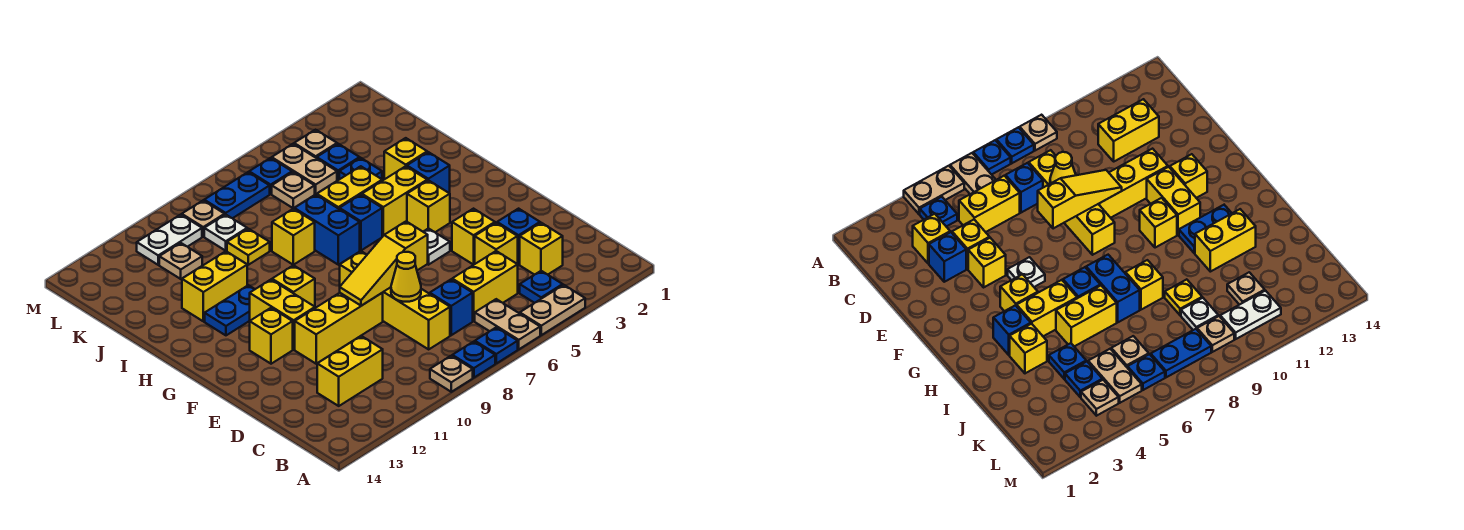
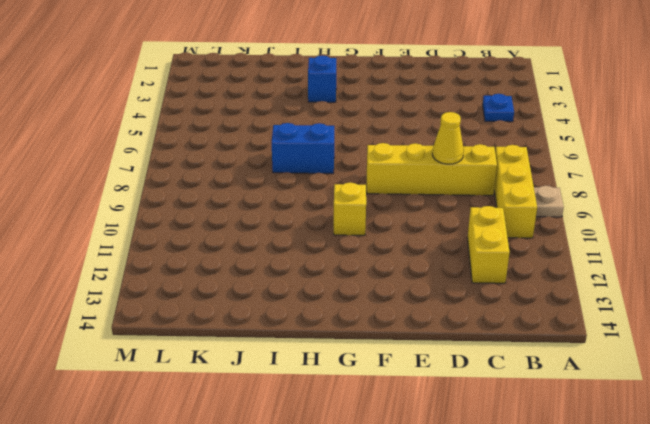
yellow 1x3 brick [494,145,537,238] -> yellow 1x3 brick moved to [295,293,383,364]
none -> tan 1x2 plate [520,285,585,335]
none -> tan 1x2 plate [475,299,540,349]
none -> blue 1x1 plate [475,327,518,363]
none -> blue 1x1 plate [452,342,495,378]

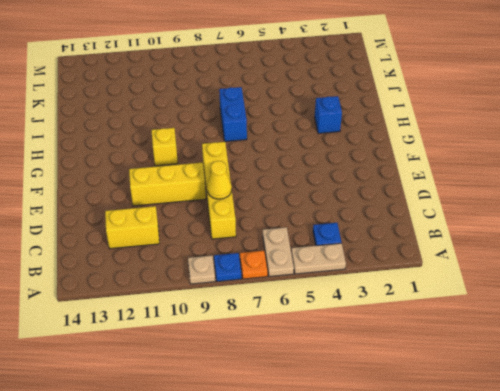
orange 1x1 plate [240,251,268,279] -> blue 1x1 plate [475,327,518,363]
none -> yellow 1x1 brick [520,223,563,275]
none -> yellow 1x2 brick [452,251,518,321]
none -> blue 1x1 brick [430,279,473,335]
none -> blue 1x1 brick [497,209,540,265]

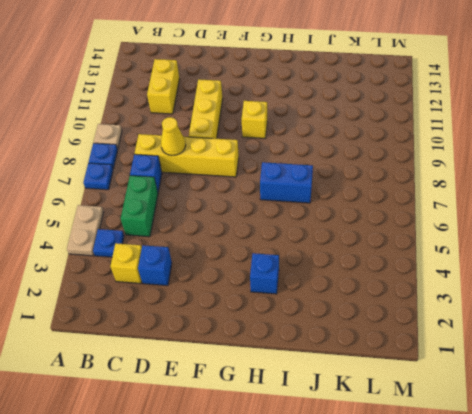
green 1x2 brick [121,176,158,237] -> yellow 1x2 brick [452,251,518,321]
none -> tan 1x2 plate [475,299,540,349]
none -> yellow 1x1 brick [475,223,518,264]
none -> yellow 1x1 brick [452,209,495,265]
none -> white 1x1 plate [424,228,450,265]

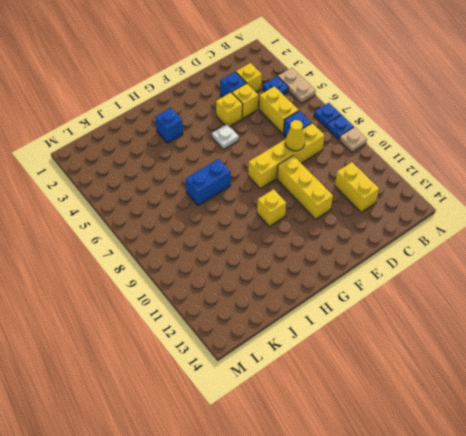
none -> tan 1x2 plate [475,299,540,349]
none -> yellow 1x2 brick [250,280,315,350]
none -> yellow 1x1 brick [250,308,293,364]
none -> yellow 1x1 brick [407,180,450,232]

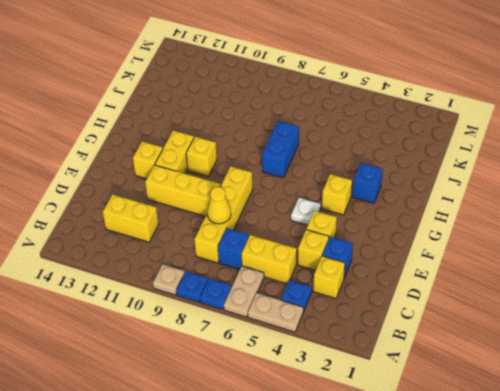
none -> yellow 1x2 brick [362,166,427,236]
none -> blue 1x1 brick [339,195,382,251]
none -> blue 1x2 plate [205,285,255,335]
none -> yellow 1x1 brick [384,138,427,179]

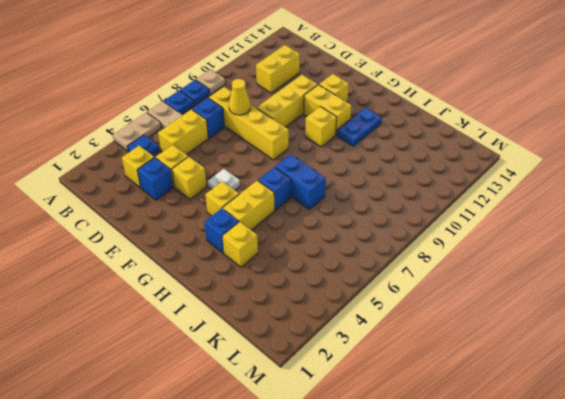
none -> yellow 1x2 brick [317,166,382,209]
none -> yellow 1x1 brick [272,209,315,265]
none -> yellow 1x2 brick [182,251,247,321]
none -> blue 1x1 plate [339,158,382,179]

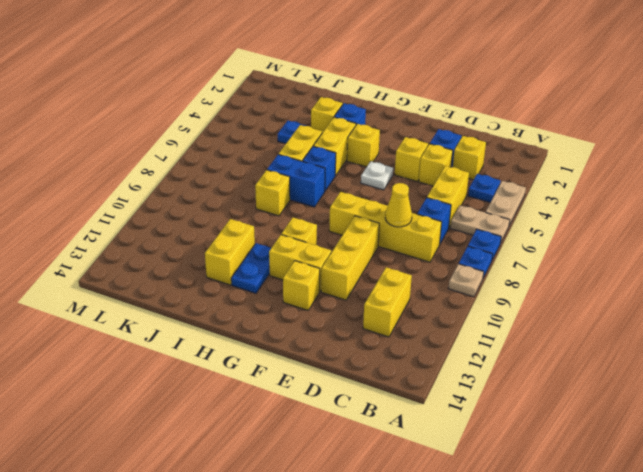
none -> yellow 1x1 plate [227,229,270,265]
none -> blue 1x1 plate [317,144,360,180]
none -> tan 1x2 plate [272,144,337,194]
none -> tan 1x1 plate [272,172,315,208]

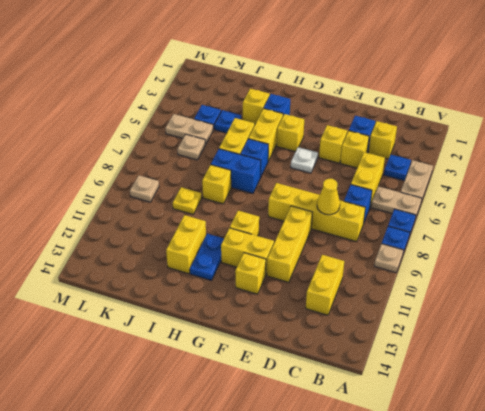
none -> white 1x1 plate [204,215,247,251]
none -> tan 1x1 plate [159,243,202,279]
none -> tan 1x1 plate [294,130,337,158]
none -> blue 1x1 plate [249,158,292,194]

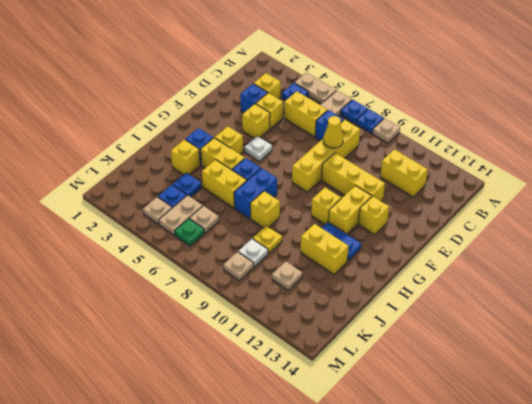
green 1x1 plate [175,219,204,246] -> blue 1x1 plate [249,158,292,194]
none -> blue 1x2 plate [204,172,270,218]
none -> white 1x2 plate [137,215,202,265]
none -> yellow 1x3 slope [340,221,428,306]

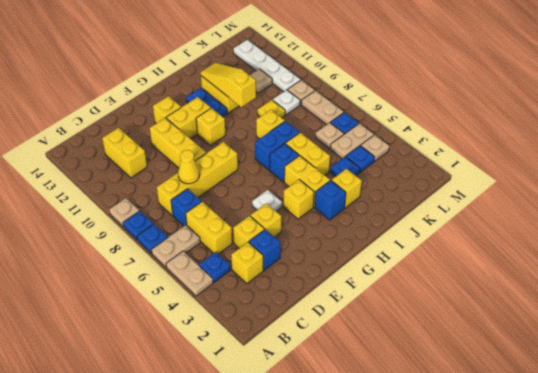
yellow 1x3 slope [201,63,256,107] -> yellow 1x3 slope moved to [340,221,428,306]
tan 1x2 plate [301,91,344,125] -> blue 1x2 plate [204,172,270,218]
white 1x4 plate [234,40,300,92] -> white 1x2 plate [137,215,202,265]

